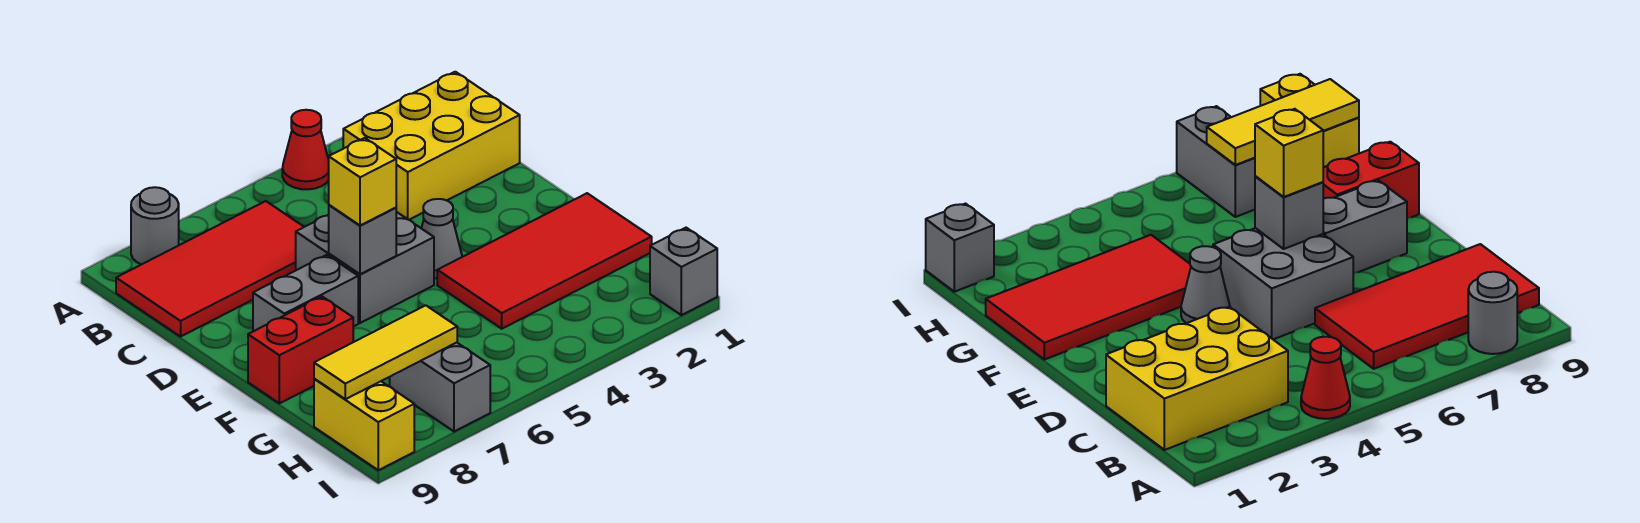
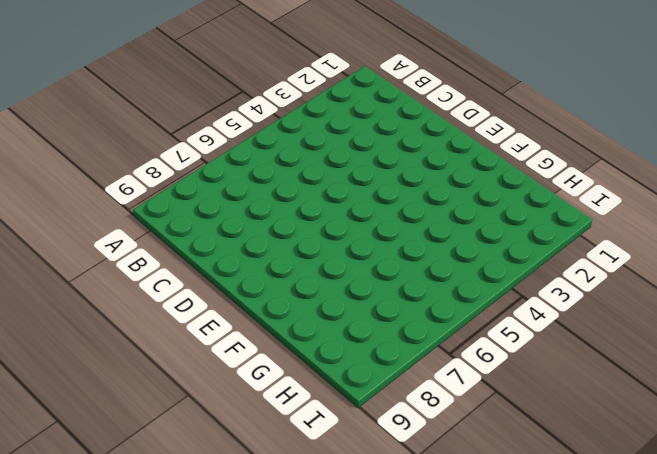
none -> red 1x1 cone [282,110,329,189]
none -> grey 1x1 round brick [131,187,179,265]
none -> yellow 2x3 brick [343,72,520,220]

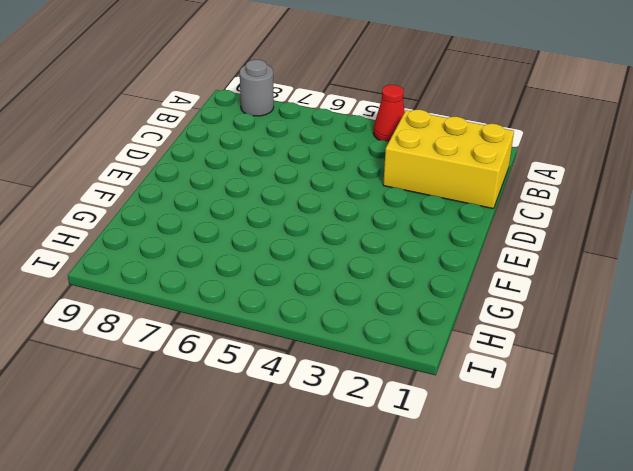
none -> red 2x4 tile [116,201,304,337]
none -> grey 2x2 brick [296,212,434,323]
none -> grey 1x1 cone [421,199,462,278]

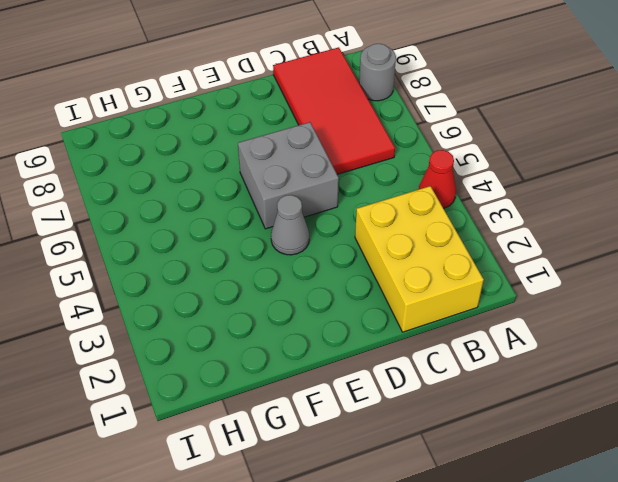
none -> grey 1x2 brick [253,255,358,331]
none -> red 2x4 tile [437,193,652,329]
none -> red 1x2 brick [248,297,353,403]

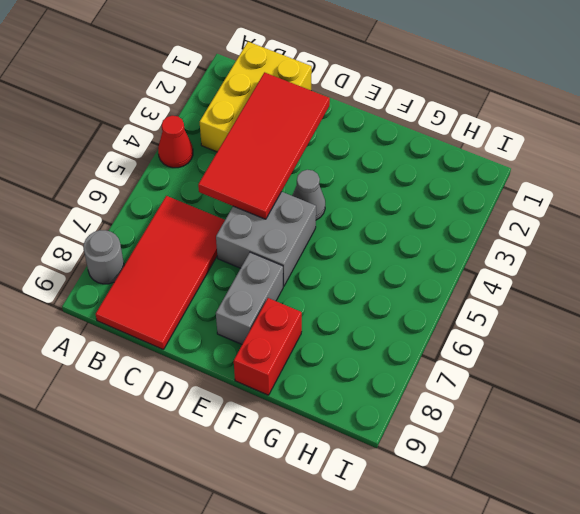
red 2x4 tile [198,72,330,219] -> red 2x4 tile moved to [437,193,652,329]
none -> grey 1x2 brick [390,343,490,432]
none -> yellow 1x2 brick [314,379,414,470]
none -> grey 1x1 brick [650,228,717,315]

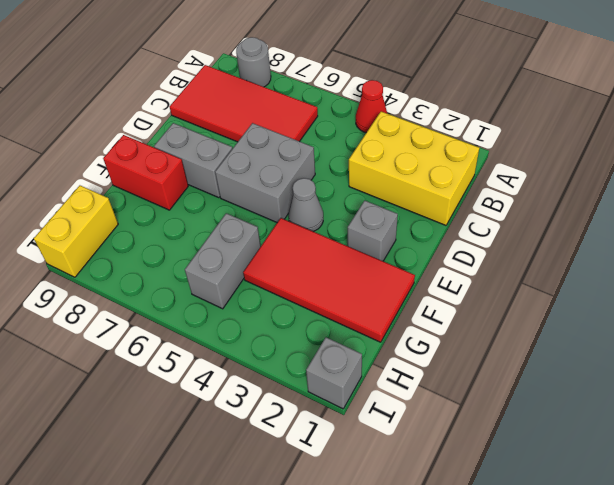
grey 1x1 brick [348,201,398,261] -> grey 1x1 brick moved to [329,205,396,274]
grey 1x2 brick [185,213,261,309] -> grey 1x2 brick moved to [390,343,490,432]
none -> yellow 1x3 tile [314,305,457,399]
none -> yellow 1x1 brick [329,138,396,226]

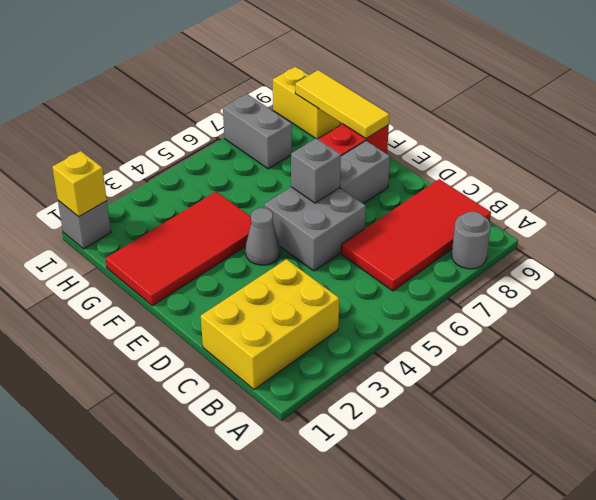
yellow 1x3 tile [295,70,389,139] -> yellow 1x3 tile turned to [314,305,457,399]
yellow 1x1 brick [52,151,107,217] -> yellow 1x1 brick moved to [329,138,396,226]
none -> red 1x1 cone [282,110,329,189]

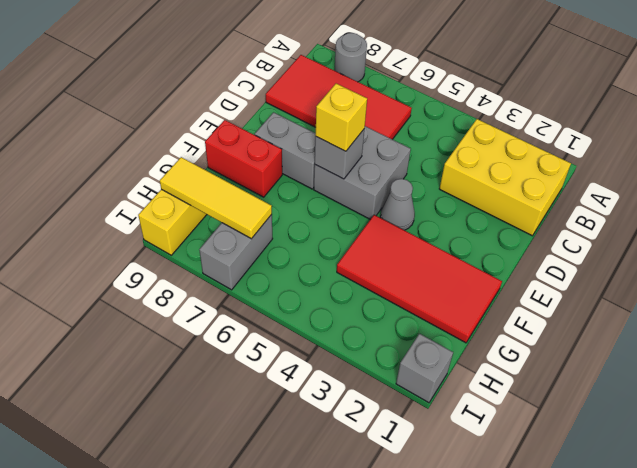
none -> red 1x1 cone [282,110,329,189]

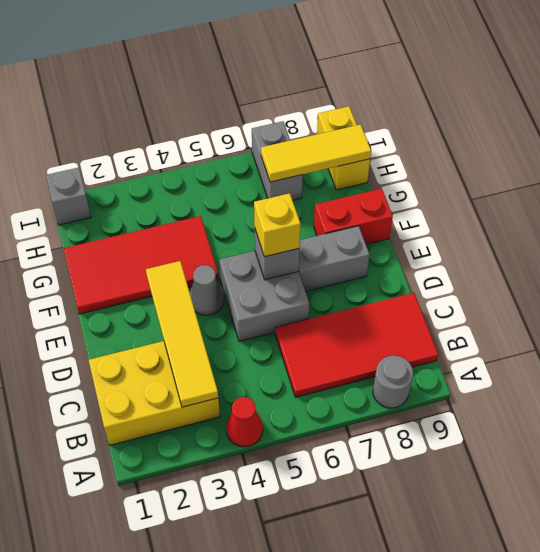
yellow 1x4 tile [146,261,218,407] -> none

